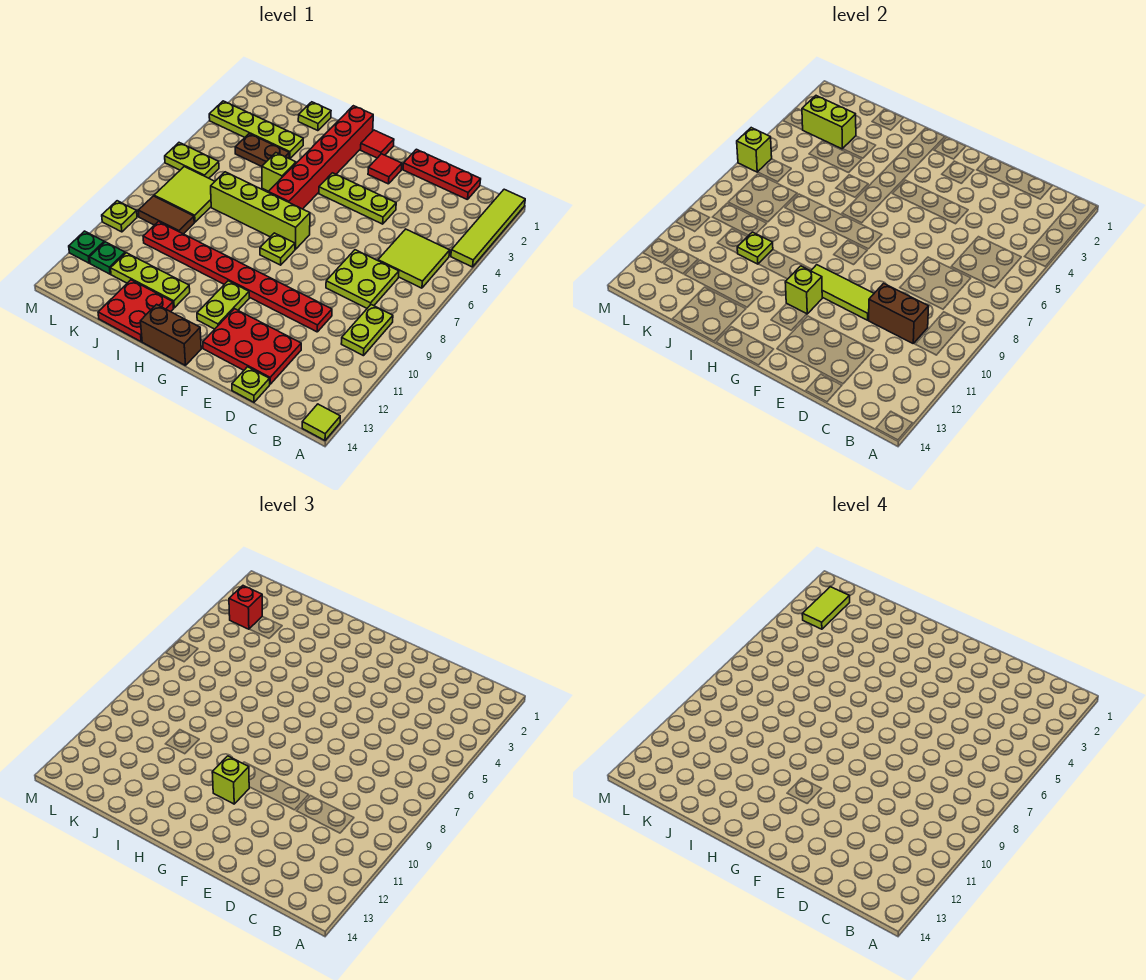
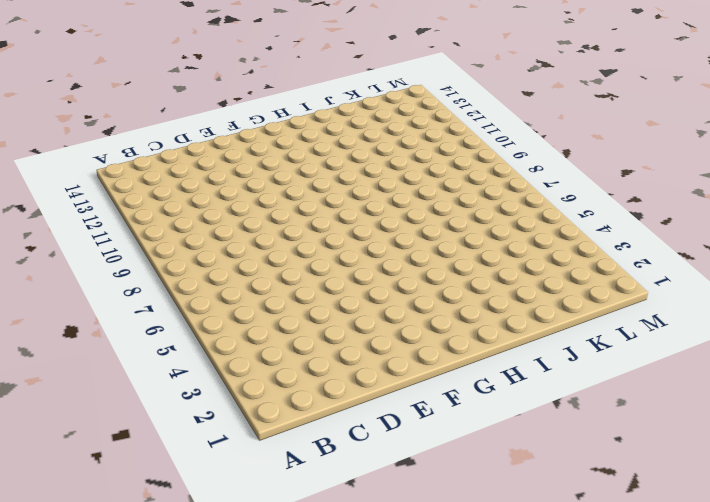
none -> lime 1x4 tile [451,189,525,267]
none -> lime 1x1 tile [302,404,340,440]
none -> lime 2x2 tile [378,229,450,288]
none -> lime 1x2 plate [341,305,393,356]

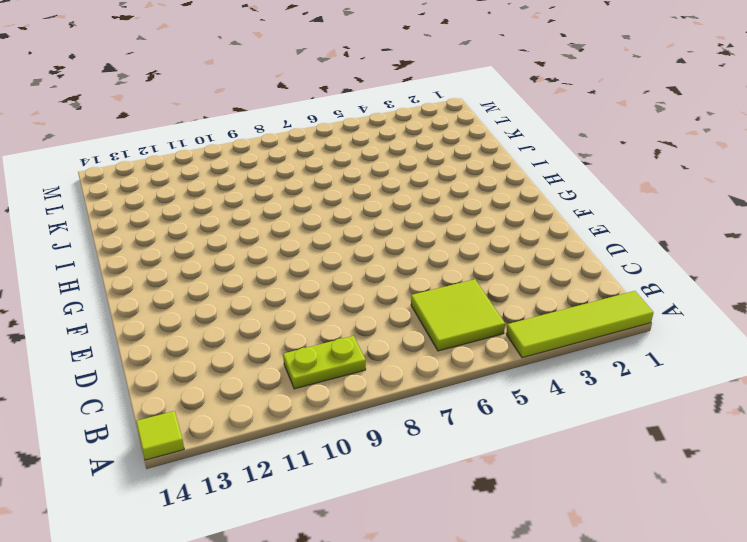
none -> red 1x3 plate [403,149,481,200]
none -> lime 2x2 plate [326,250,399,308]
none -> red 1x8 plate [143,222,332,332]
none -> red 2x3 plate [203,309,301,384]

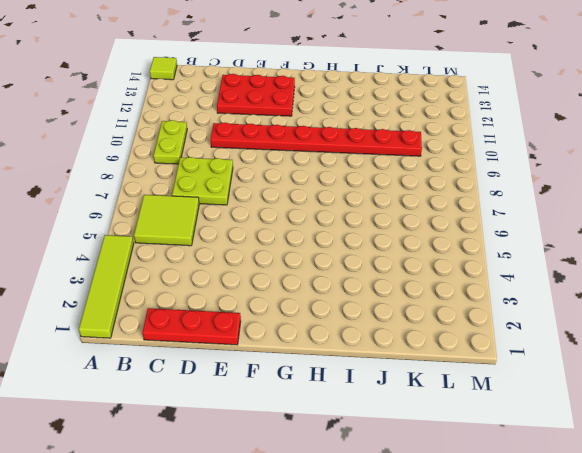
none -> lime 1x1 plate [232,367,270,402]
none -> lime 1x3 plate [319,173,396,224]
none -> red 1x1 tile [368,154,402,184]
none -> red 1x1 tile [361,130,394,158]

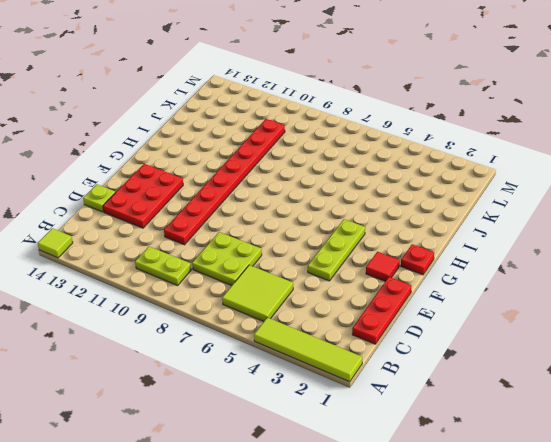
red 1x1 plate [401,244,434,275] -> red 1x1 tile [361,130,394,158]
none -> lime 1x4 brick [211,172,310,249]
none -> lime 1x1 plate [260,233,295,265]
none -> lime 1x2 plate [197,281,249,329]
none -> brown 1x2 brick [140,304,201,366]

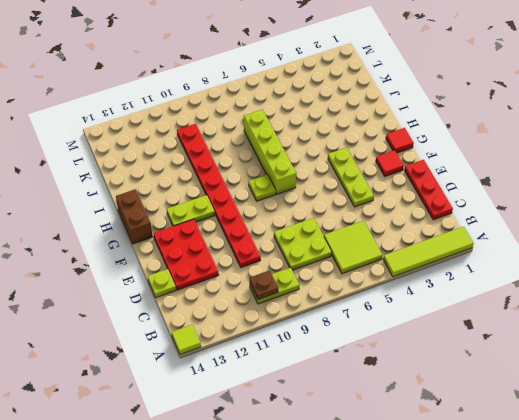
brown 1x1 plate [250,270,278,299] -> none
none -> red 1x6 brick [268,106,373,209]
none -> lime 1x1 brick [262,153,296,191]
none -> lime 1x3 plate [111,253,190,308]
none -> red 2x2 plate [98,280,174,342]

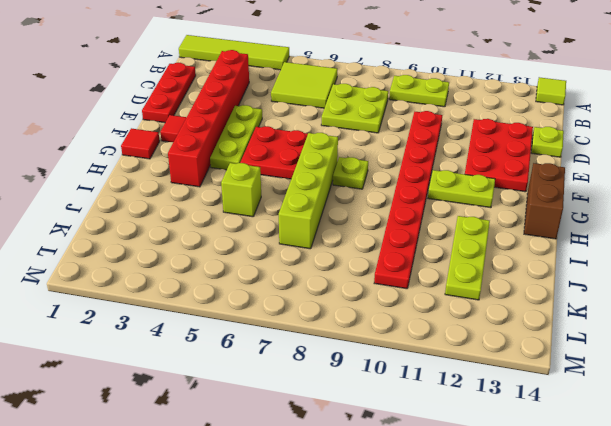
red 1x6 brick [168,50,249,187] -> red 1x6 brick turned to [268,106,373,209]
red 2x2 plate [240,126,308,179] -> red 2x2 plate moved to [98,280,174,342]
none -> lime 1x1 plate [298,102,331,131]
none -> lime 1x4 plate [209,101,303,159]
none -> brown 1x2 plate [235,134,289,166]
none -> lime 2x2 tile [154,167,215,222]

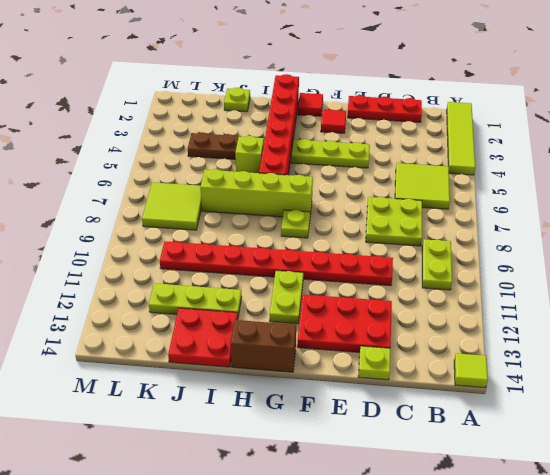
none -> lime 1x4 plate [209,101,303,159]
none -> brown 1x2 tile [138,196,194,234]
none -> lime 1x2 plate [165,143,219,178]
none -> green 1x1 plate [90,242,125,274]

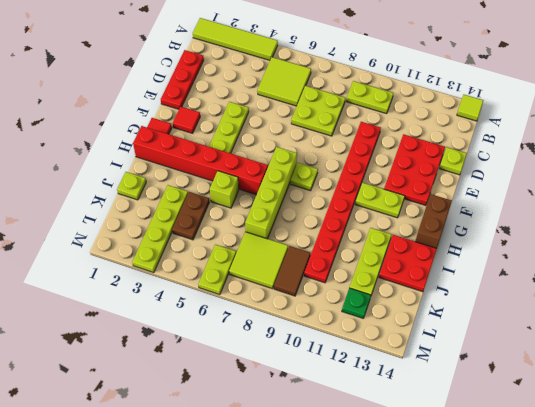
none -> lime 1x1 plate [102,201,137,232]
none -> green 1x1 plate [69,231,104,263]
none -> brown 1x2 brick [868,283,929,343]
none -> lime 1x3 tile [811,265,874,320]

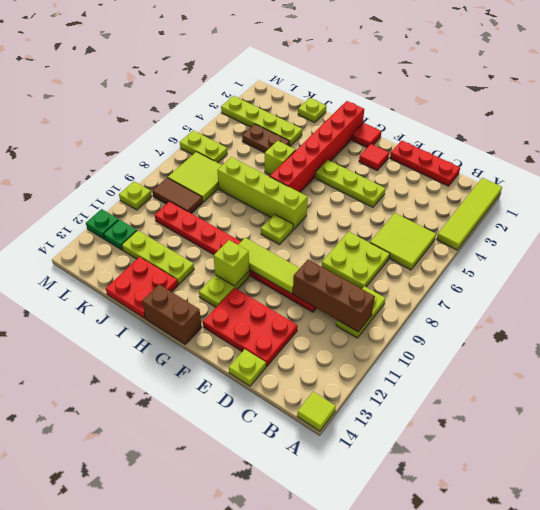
brown 1x3 brick [293,259,375,332] -> brown 1x2 brick [868,283,929,343]
none -> lime 1x1 plate [737,232,773,264]
none -> lime 1x2 brick [802,96,856,149]
none -> lime 1x1 brick [737,128,772,172]
none -> lime 1x1 brick [212,756,249,804]

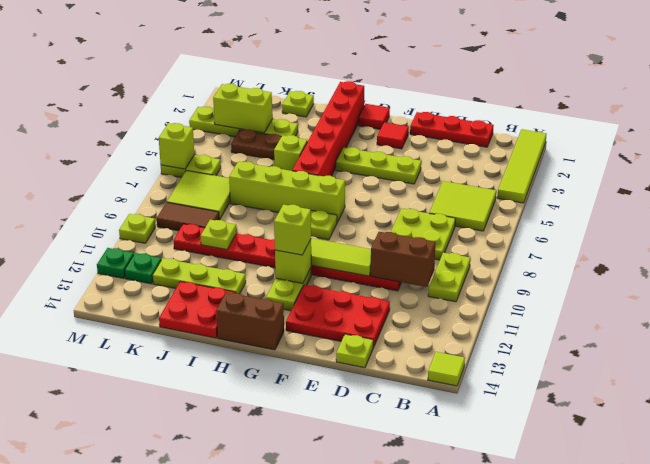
none -> red 1x1 brick [229,586,262,629]
none -> lime 1x2 tile [802,587,850,629]

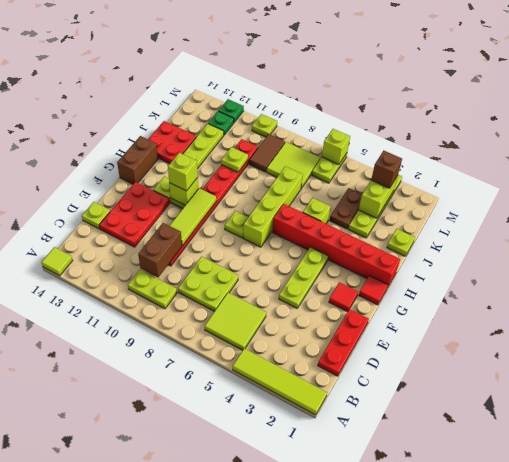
brown 1x1 brick [371,151,402,188] -> red 1x1 brick [229,586,262,629]
none -> lime 1x2 tile [802,587,850,629]

